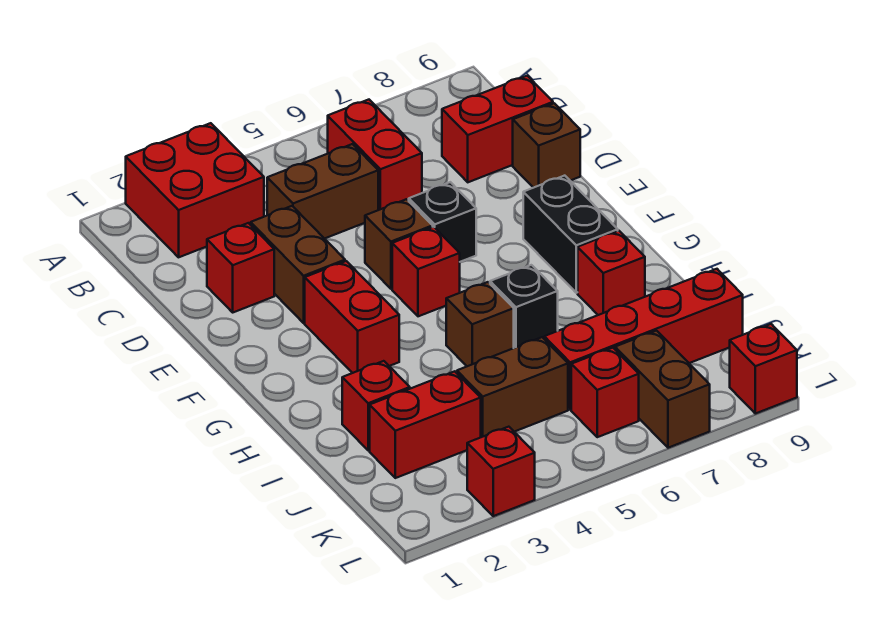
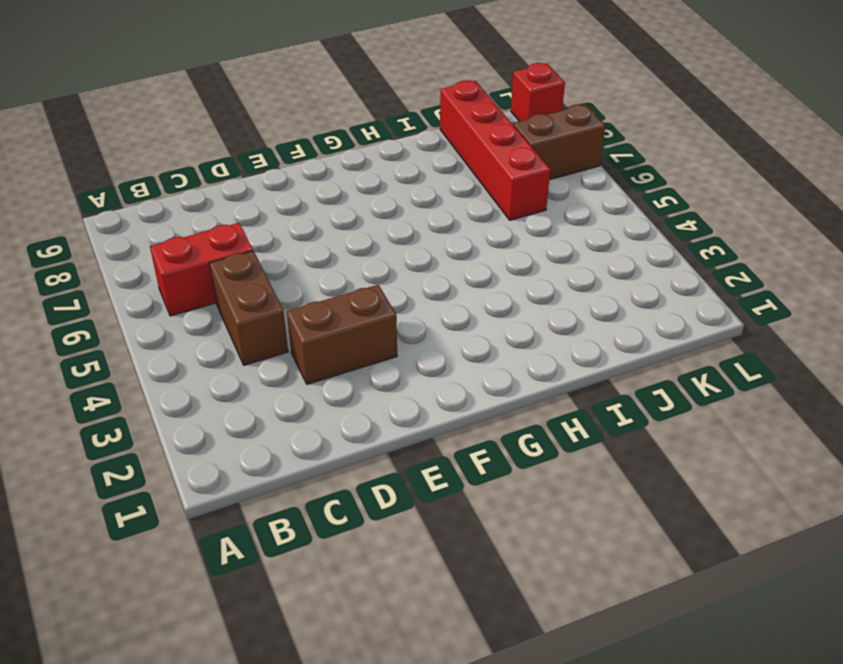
none -> red 2x2 brick [126,123,264,257]
none -> red 1x2 brick [442,76,553,182]
none -> red 1x1 brick [207,223,274,312]

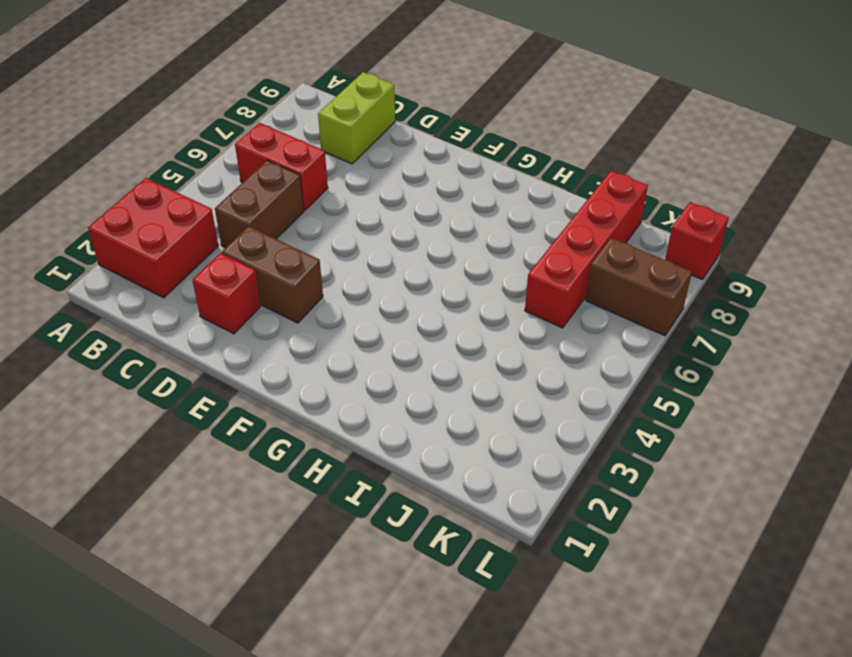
lime 1x2 brick [318,72,395,164] -> red 1x2 brick [442,76,553,182]
none -> brown 1x1 brick [513,103,580,188]
none -> brown 1x1 brick [365,199,433,289]
none -> black 1x1 brick [409,182,476,262]

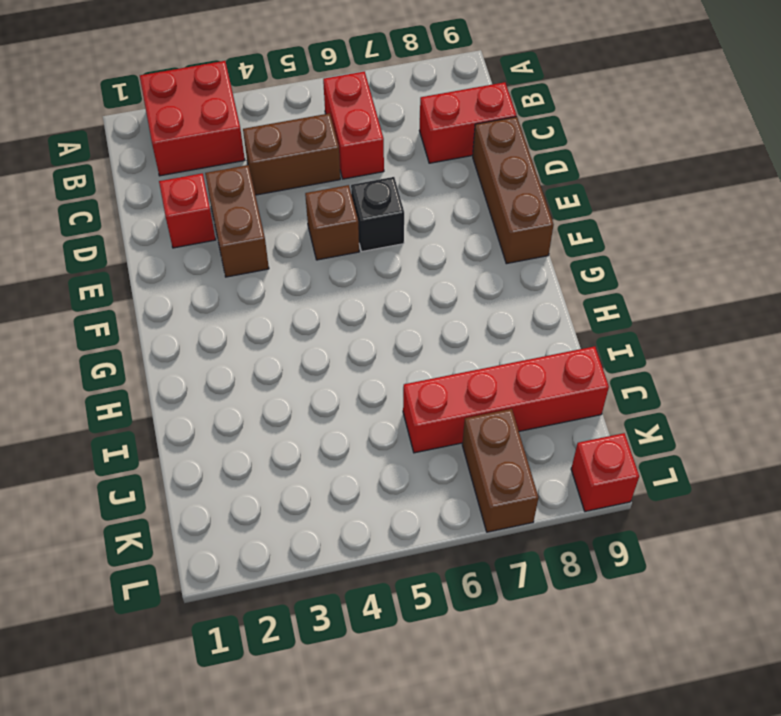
brown 1x3 brick [473,117,554,264] -> brown 1x1 brick [513,103,580,188]
none -> red 1x2 brick [305,261,399,373]
none -> red 1x1 brick [392,227,460,316]
none -> black 1x2 brick [523,176,618,293]

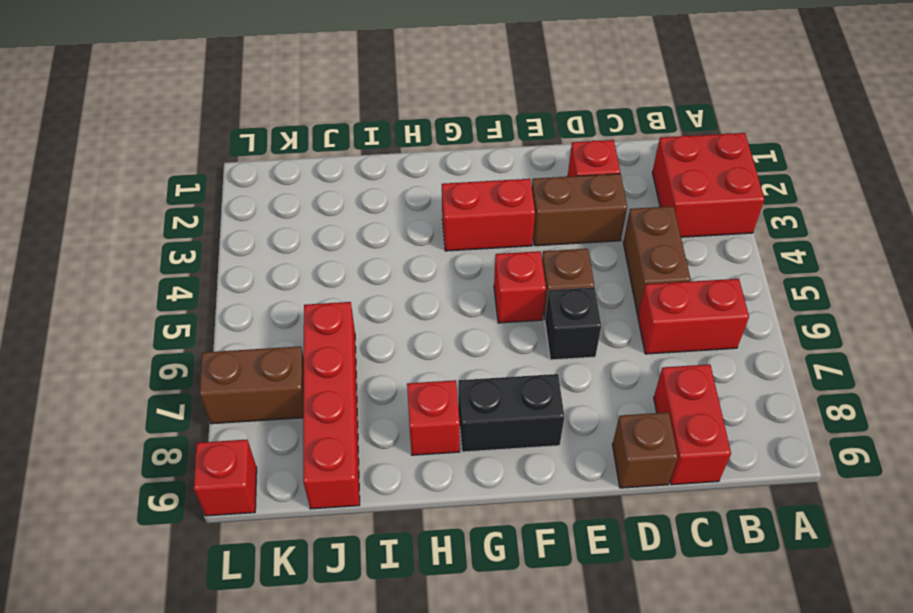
none -> brown 1x1 brick [446,282,514,366]
none -> black 1x1 brick [490,265,558,348]
none -> red 1x1 brick [342,361,410,450]

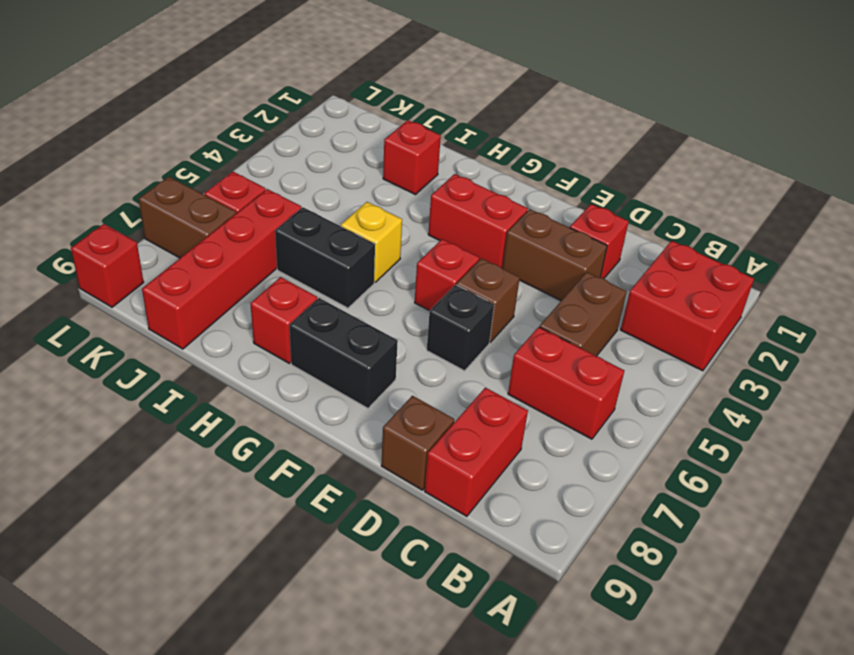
yellow 1x1 brick [341,202,402,282] -> brown 1x1 brick [446,282,514,366]
black 1x2 brick [275,207,375,308] -> black 1x1 brick [490,265,558,348]
none -> red 1x2 brick [370,371,481,478]
none -> brown 1x2 brick [457,337,568,437]
none -> red 1x1 brick [467,427,535,516]

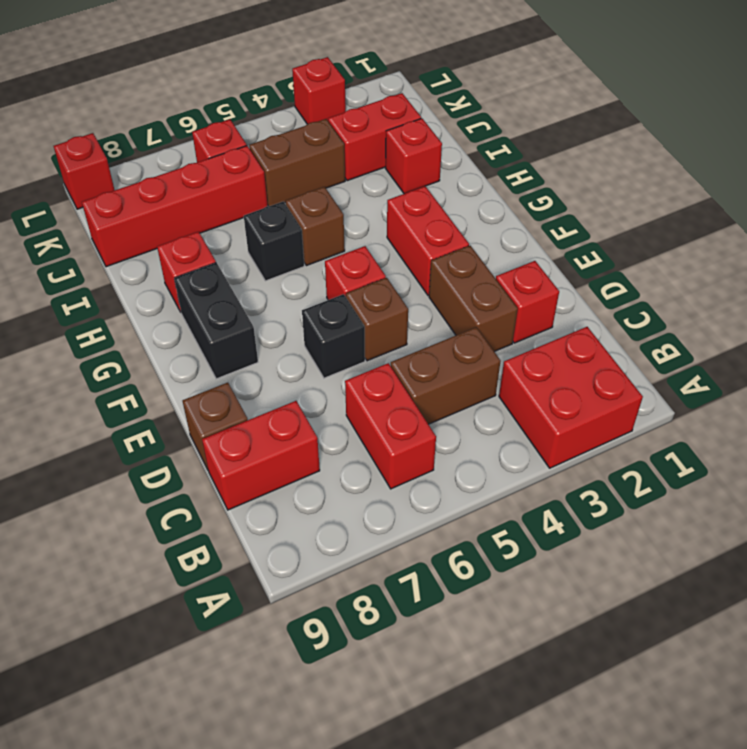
none -> brown 1x2 brick [615,331,710,448]

